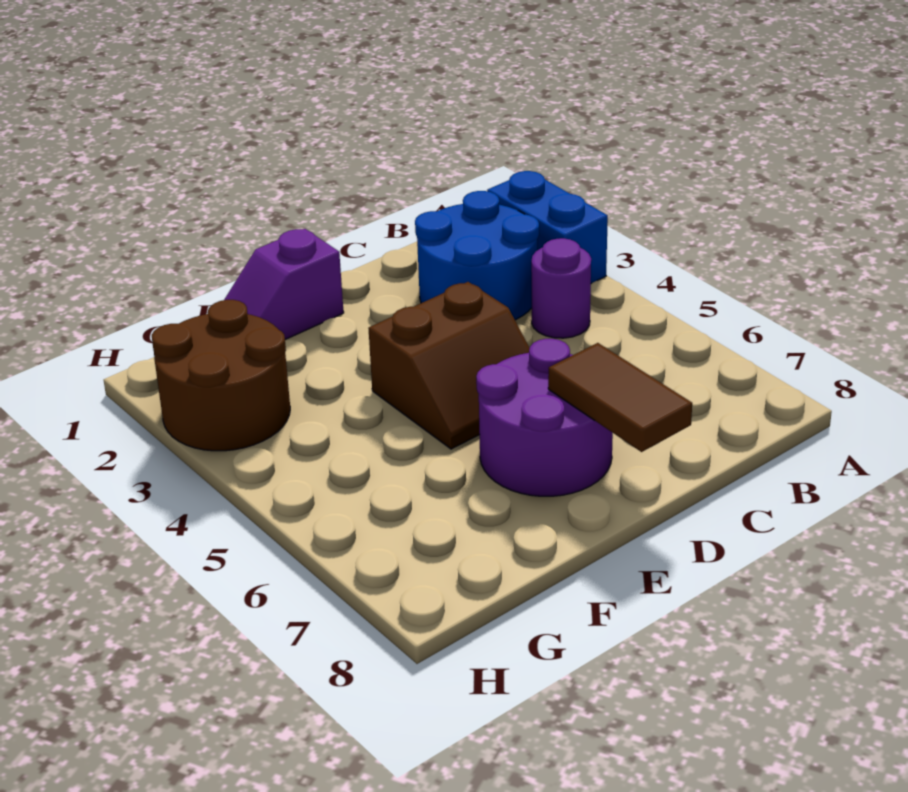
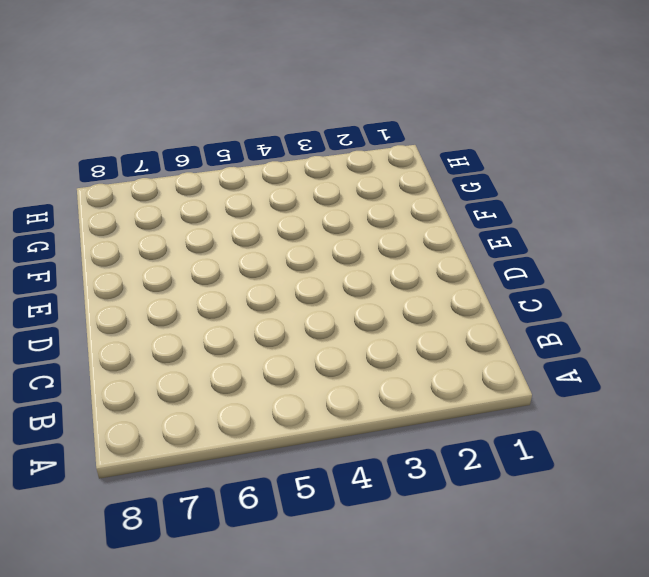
none -> blue 1x2 brick [487,171,608,284]
none -> blue 2x2 round brick [415,191,539,320]

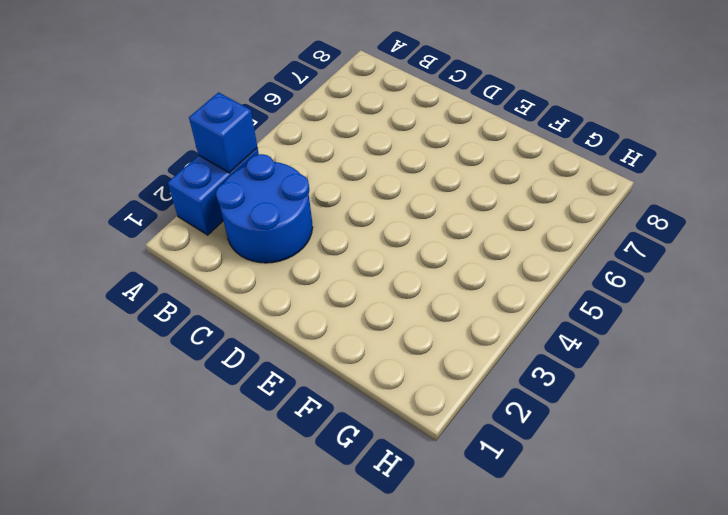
blue 1x1 brick [189,92,258,173] -> none
none -> purple 1x1 round brick [531,238,591,338]
none -> brown 2x2 slope [368,282,529,449]

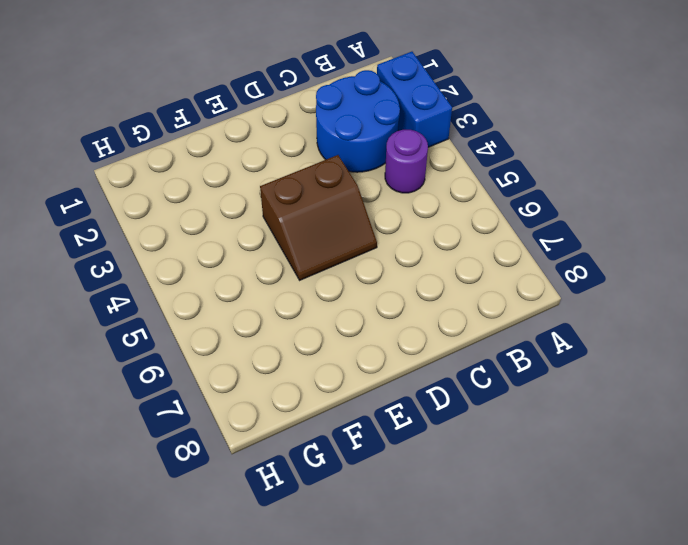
none -> purple 2x2 round brick [476,339,613,496]
none -> purple 1x2 slope [224,229,344,340]

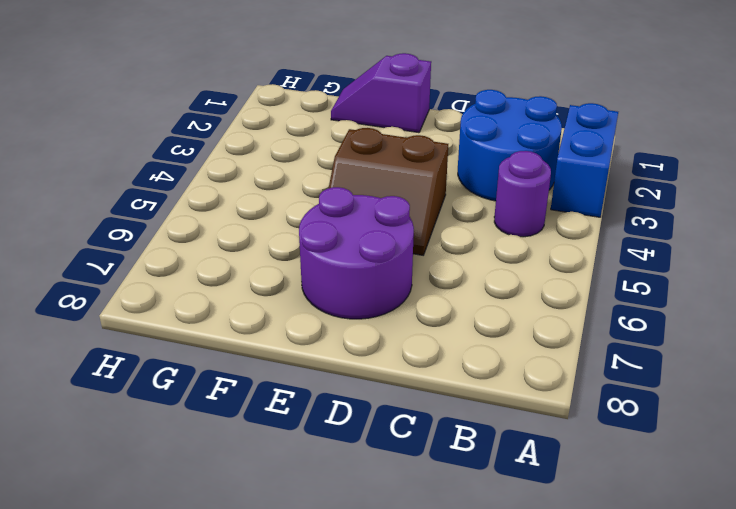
none -> brown 2x2 round brick [152,300,290,451]
none -> brown 1x2 tile [548,343,692,452]

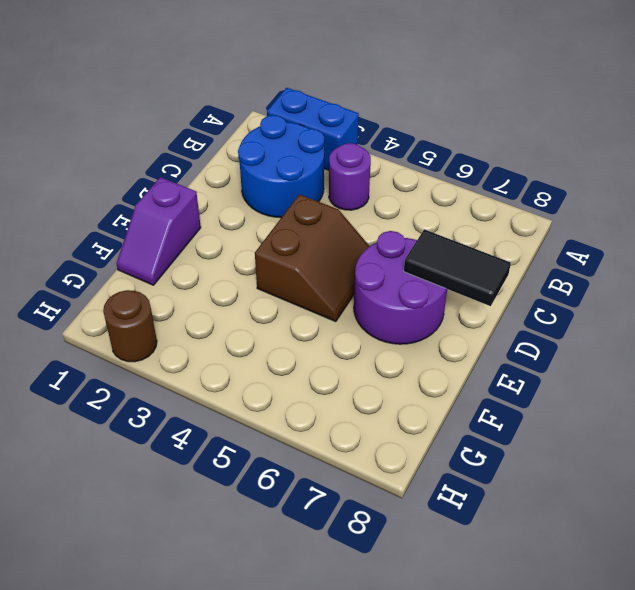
black 1x2 tile [404,229,511,306] -> brown 1x2 tile [548,343,692,452]
brown 1x1 round brick [103,290,157,362] -> brown 2x2 round brick [152,300,290,451]

